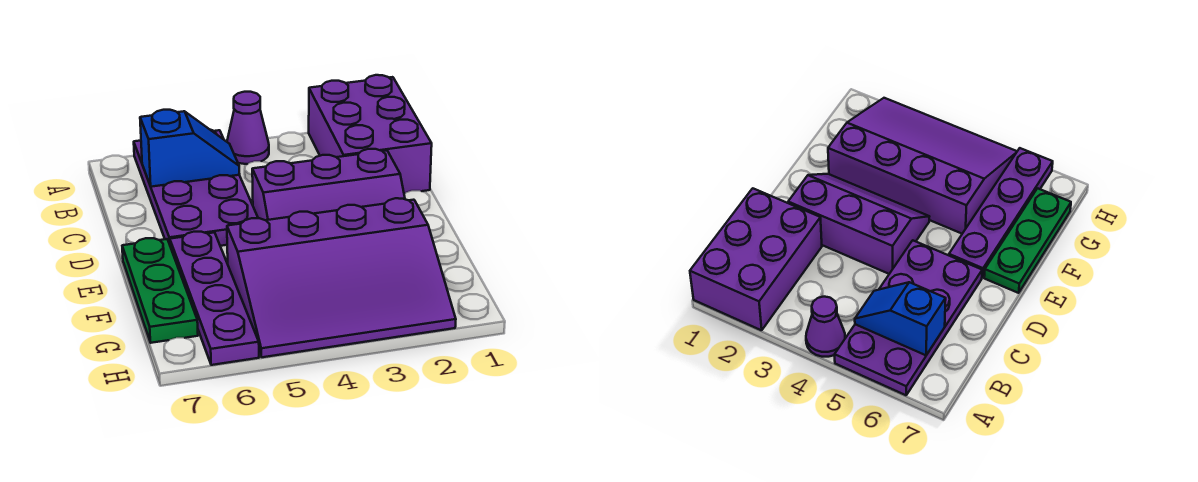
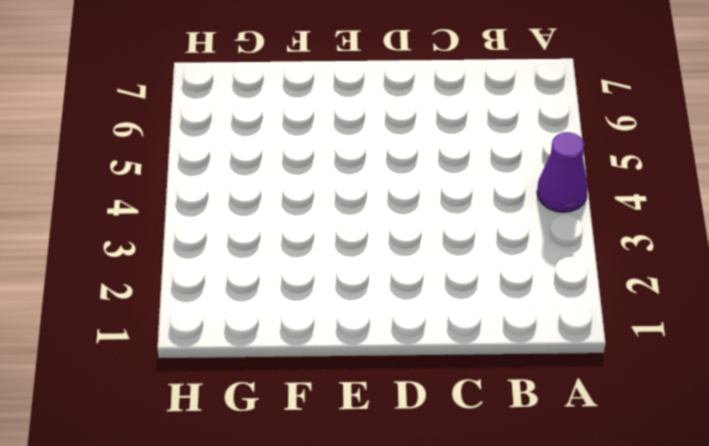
none -> purple 2x3 brick [309,75,432,194]
none -> purple 2x4 plate [134,130,258,246]

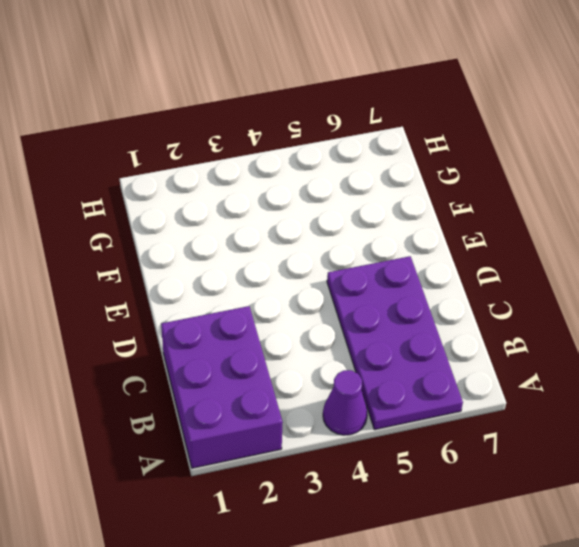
none -> purple 2x3 slope [252,149,405,220]
none -> purple 1x4 plate [170,232,259,365]

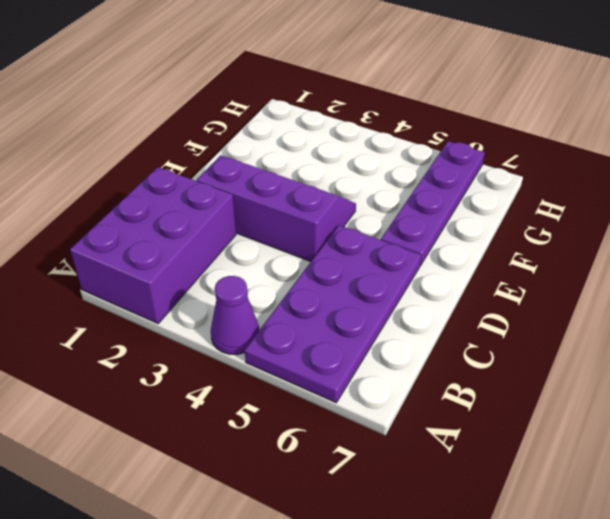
none -> green 1x3 plate [122,238,198,343]
none -> purple 3x4 slope [227,198,456,357]

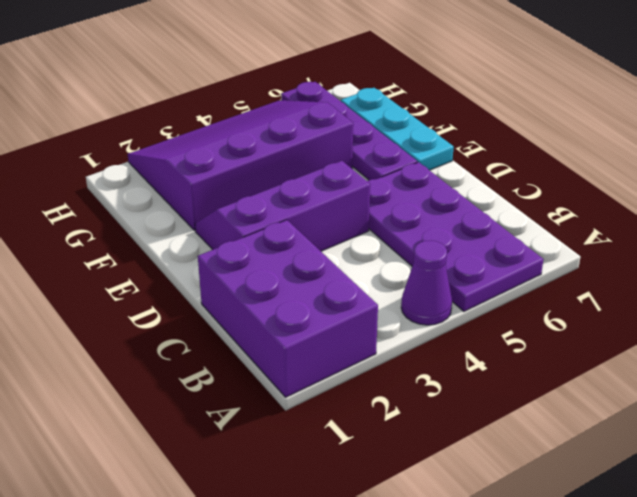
cyan 1x3 plate [341,88,454,170] -> green 1x3 plate [122,238,198,343]
none -> blue 1x2 slope [140,110,240,187]

